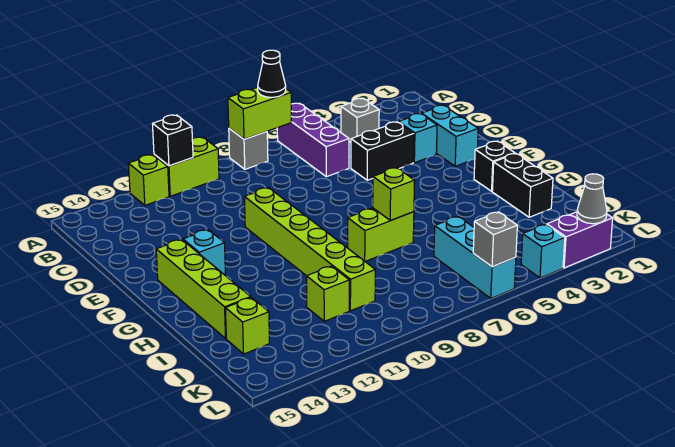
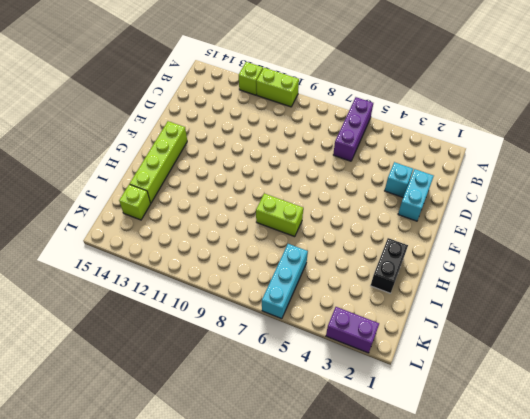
none -> grey 1x1 brick [229,128,268,169]
none -> grey 1x1 brick [341,98,379,143]
none -> black 1x2 brick [351,122,414,180]

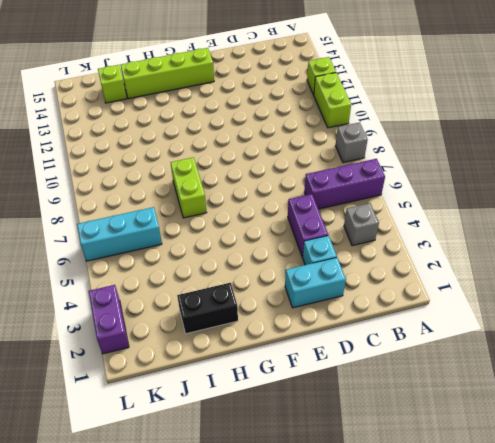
purple 1x2 brick [288,194,328,257] -> black 1x2 brick [351,122,414,180]
none -> lime 1x6 brick [244,188,375,311]
none -> cyan 1x1 brick [183,230,225,274]
none -> black 1x1 brick [474,141,515,191]

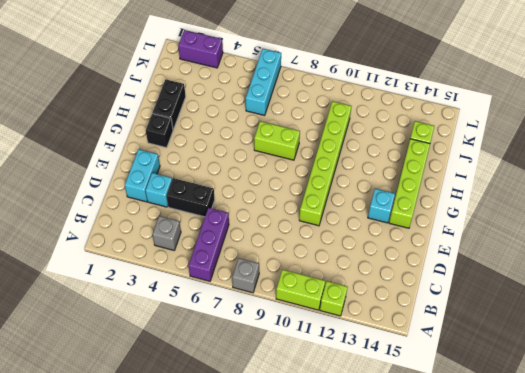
none -> lime 1x1 brick [307,266,349,321]
none -> cyan 1x1 brick [521,224,565,278]
none -> lime 1x2 brick [228,87,291,139]

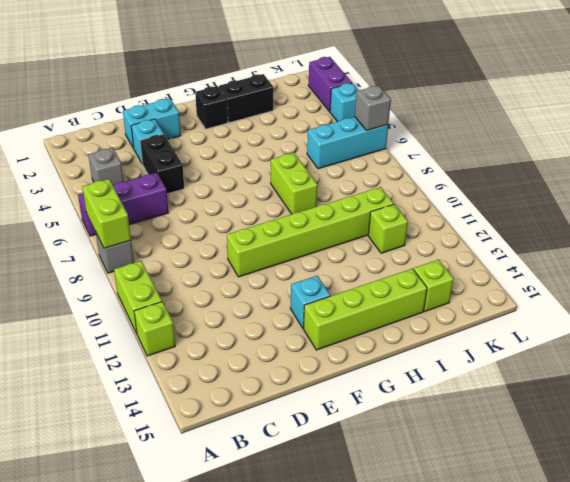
none -> black 1x1 brick [153,115,193,166]
none -> lime 1x1 brick [373,168,415,220]
none -> grey 1x1 cone [577,174,607,224]

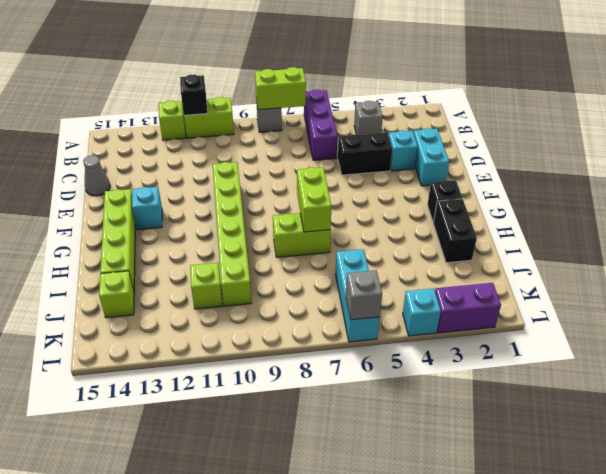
grey 1x1 cone [83,155,110,196] -> grey 1x1 cone moved to [577,174,607,224]
lime 1x2 brick [297,167,331,232] -> lime 1x1 brick [373,168,415,220]
none -> black 1x1 cone [258,50,286,97]

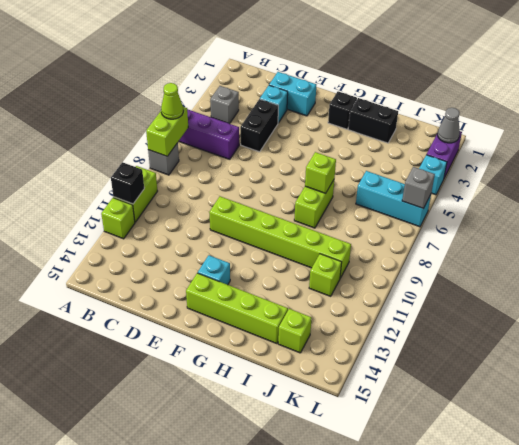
lime 1x1 cone [161,83,183,119] -> black 1x1 cone [258,50,286,97]

